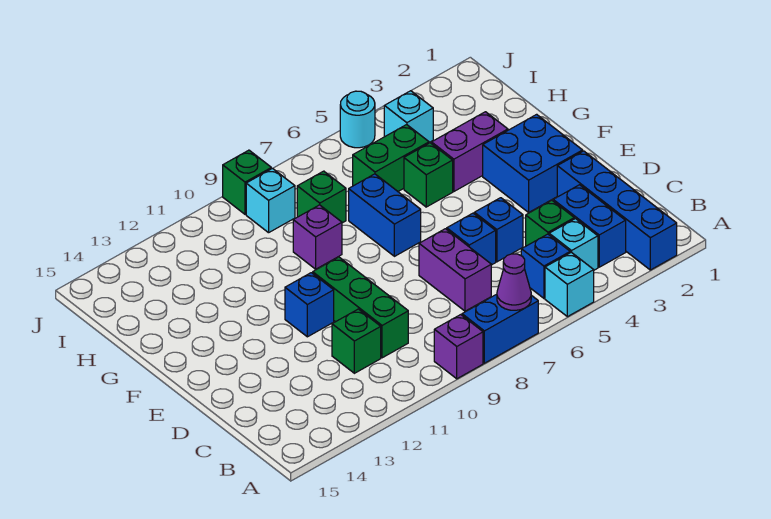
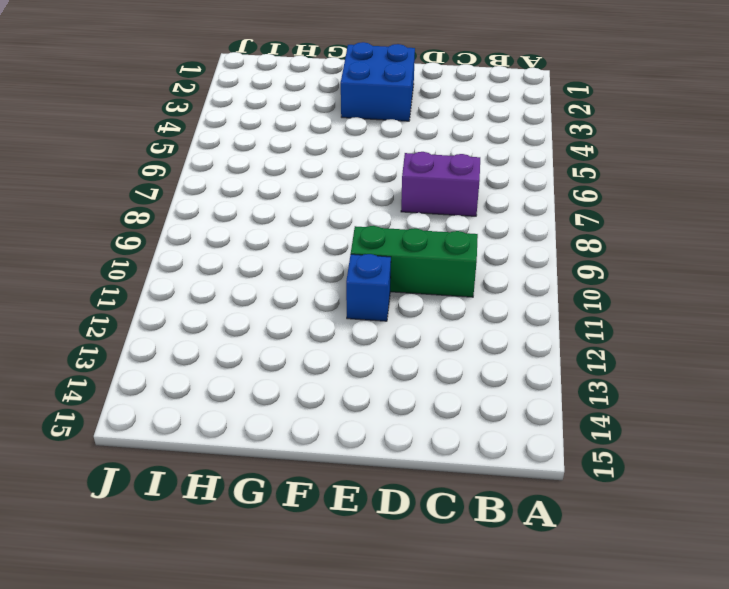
none -> blue 1x4 brick [557,151,677,270]
none -> cyan 1x1 brick [545,252,594,317]
none -> blue 1x2 brick [462,294,538,363]

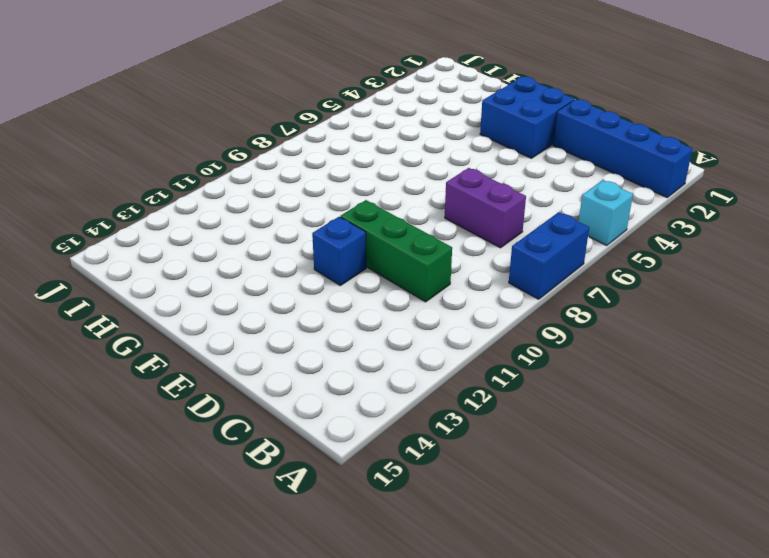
none -> purple 1x1 brick [434,315,483,379]
none -> blue 1x2 brick [553,185,626,267]
none -> cyan 1x1 brick [549,219,598,270]

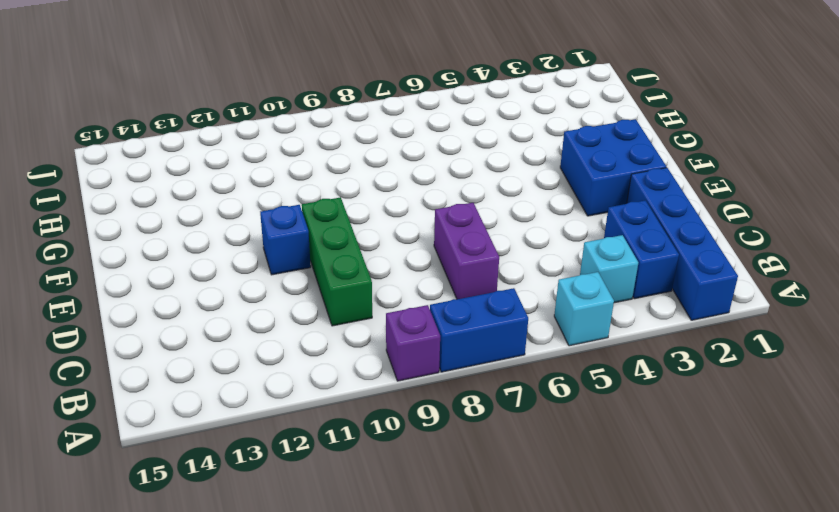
none -> blue 1x1 brick [521,234,570,298]
none -> green 1x1 brick [526,200,574,246]
none -> green 1x1 brick [332,309,381,373]

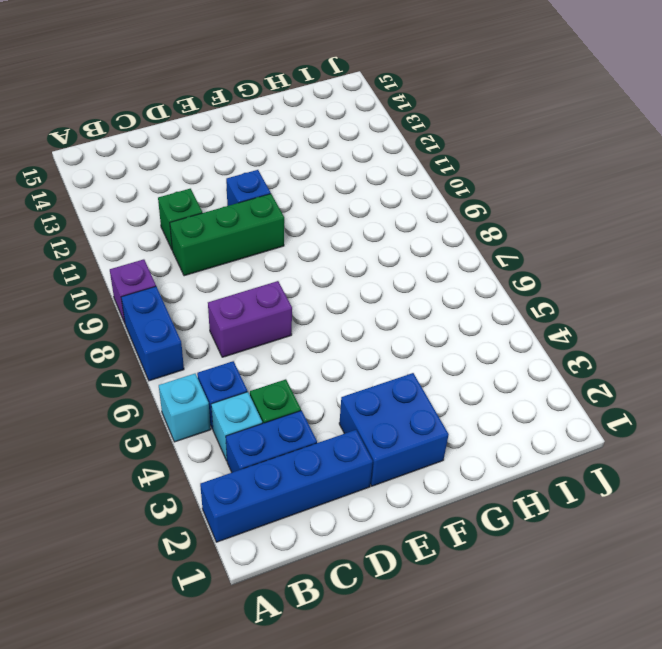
none -> blue 1x1 brick [474,198,523,262]
none -> blue 1x1 brick [447,213,496,265]
none -> blue 1x2 brick [349,174,421,256]

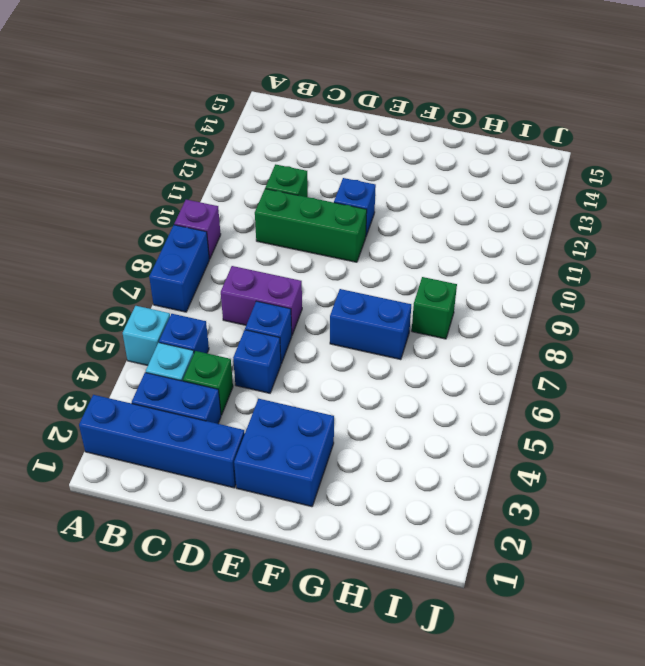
none -> purple 1x2 brick [432,112,508,191]
none -> green 1x1 brick [404,143,453,207]
none -> purple 1x1 brick [293,205,342,269]

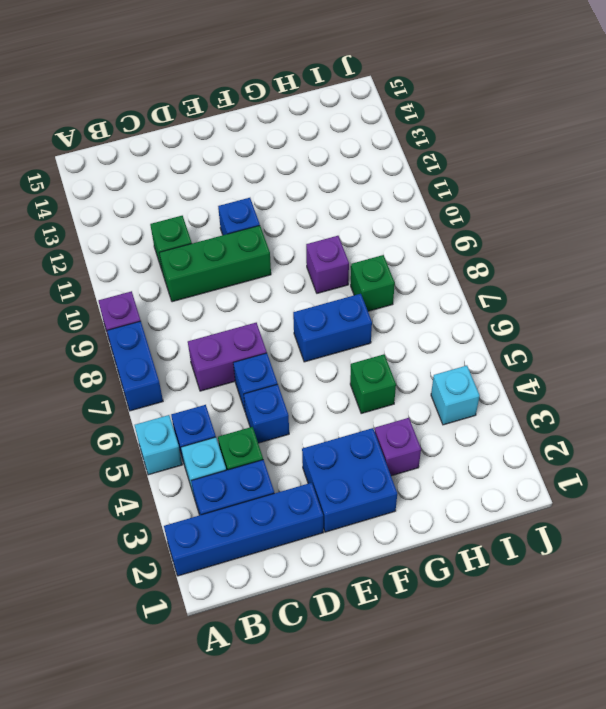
purple 1x1 brick [375,418,421,476] -> purple 1x2 brick [432,112,508,191]
none -> green 1x2 brick [353,125,429,191]
none -> cyan 1x1 brick [246,168,295,233]
none -> cyan 1x1 round brick [340,91,375,148]

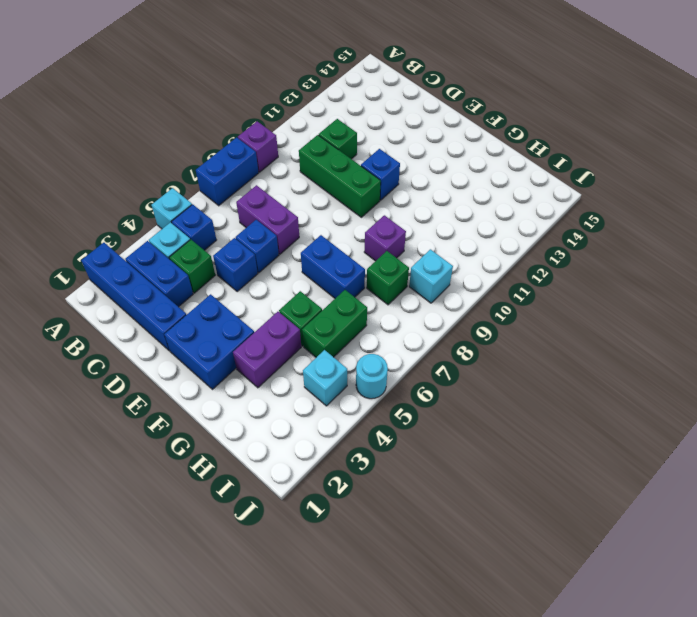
none -> green 1x1 brick [223,150,271,214]
none -> purple 1x1 cone [497,254,531,310]

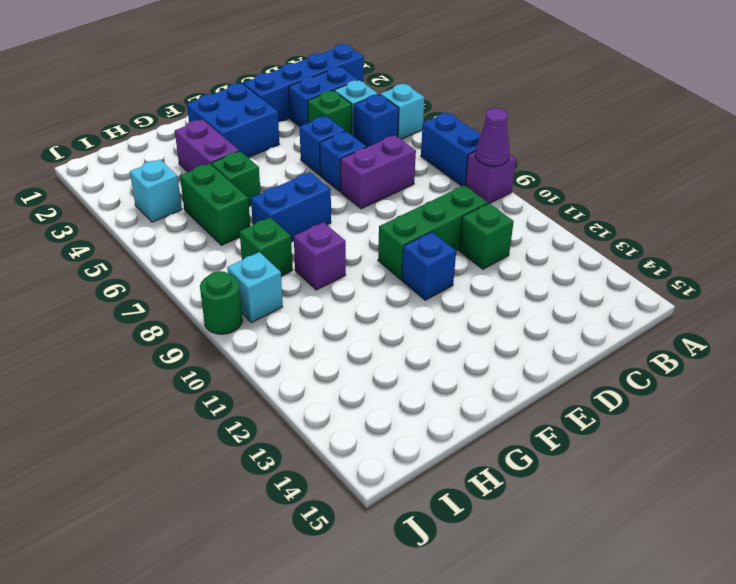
purple 1x1 cone [475,108,510,166] -> purple 1x1 cone moved to [497,254,531,310]
green 1x1 round brick [200,271,242,334] -> green 1x1 brick [223,150,271,214]
none -> cyan 1x1 round brick [340,91,375,148]

